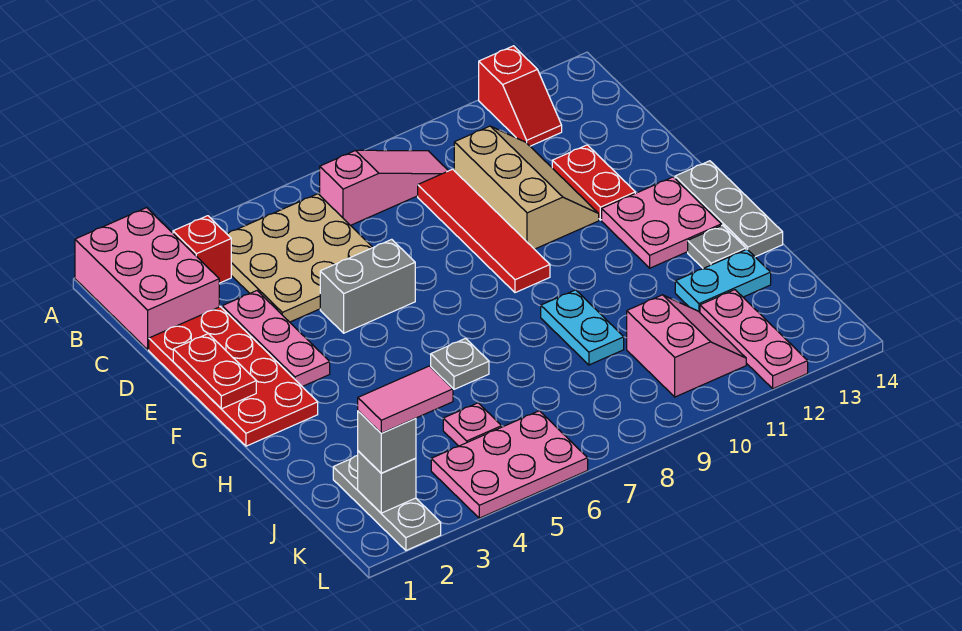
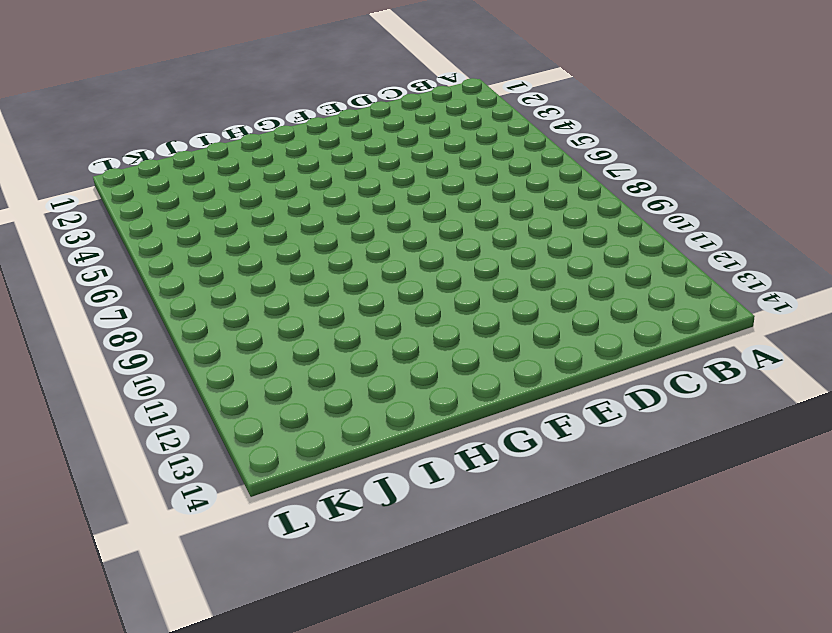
none -> pink 2x3 brick [75,208,219,350]
none -> red 1x2 slope [479,46,562,146]
none -> red 1x1 brick [173,216,231,283]

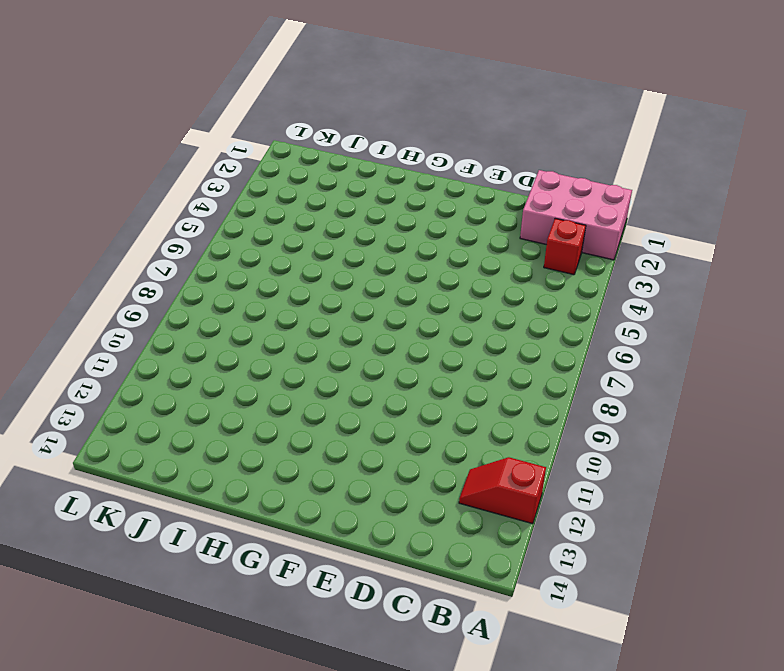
none -> tan 3x3 plate [227,194,373,322]
none -> pink 1x3 slope [320,150,448,225]
none -> red 1x4 tile [418,169,550,293]

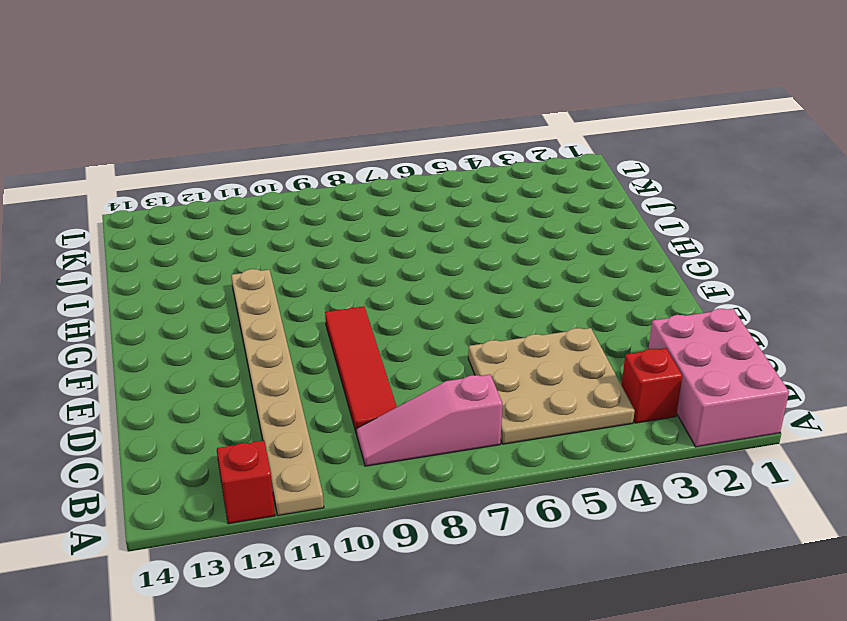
tan 1x8 plate [231,269,324,515] -> tan 2x3 slope [454,126,599,249]
none -> red 2x4 plate [149,307,318,446]
none -> pink 1x3 plate [222,291,330,387]
none -> red 1x2 plate [552,145,635,220]

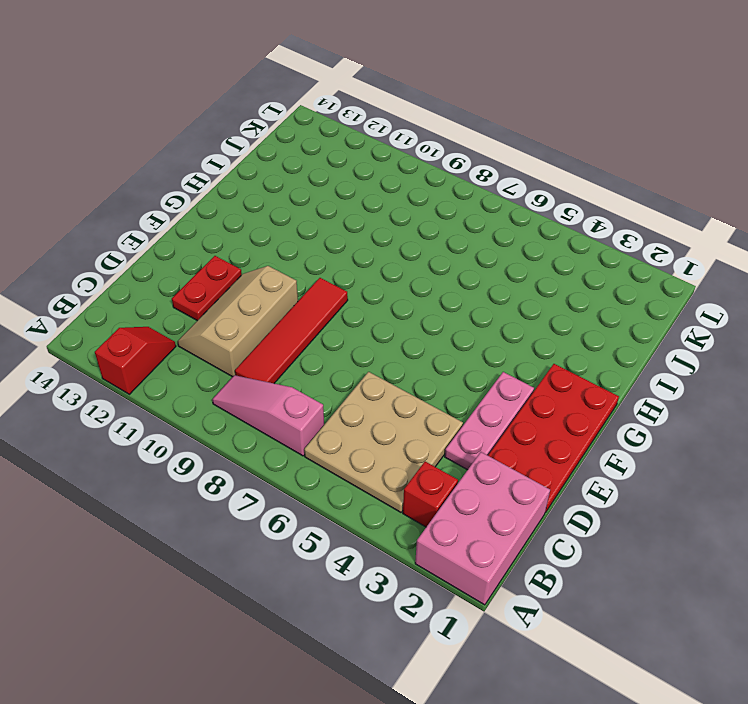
none -> grey 1x2 brick [320,239,415,333]
none -> pink 2x2 plate [602,177,721,268]
none -> grey 1x3 plate [675,161,783,257]

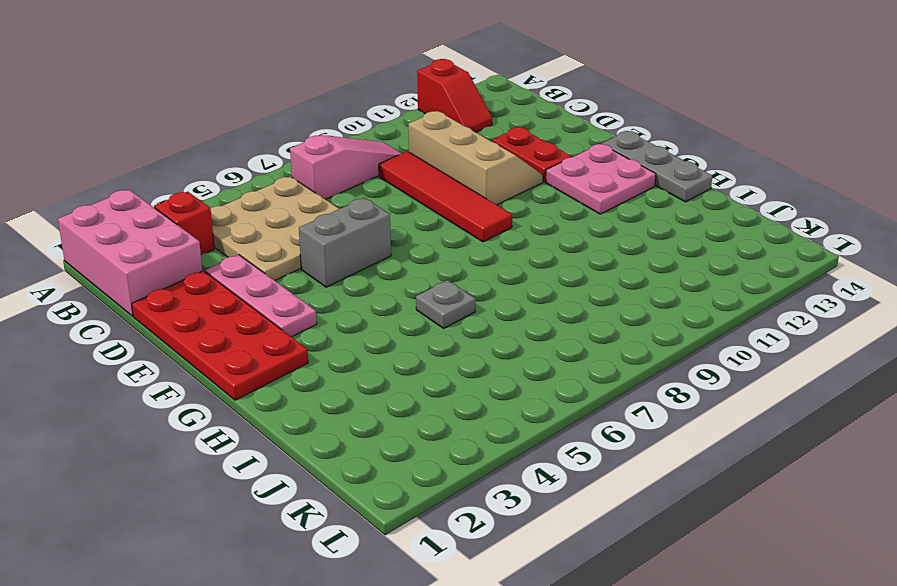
none -> cyan 1x2 plate [541,290,624,365]
none -> grey 1x1 plate [688,225,746,268]
none -> cyan 1x2 plate [675,249,771,312]

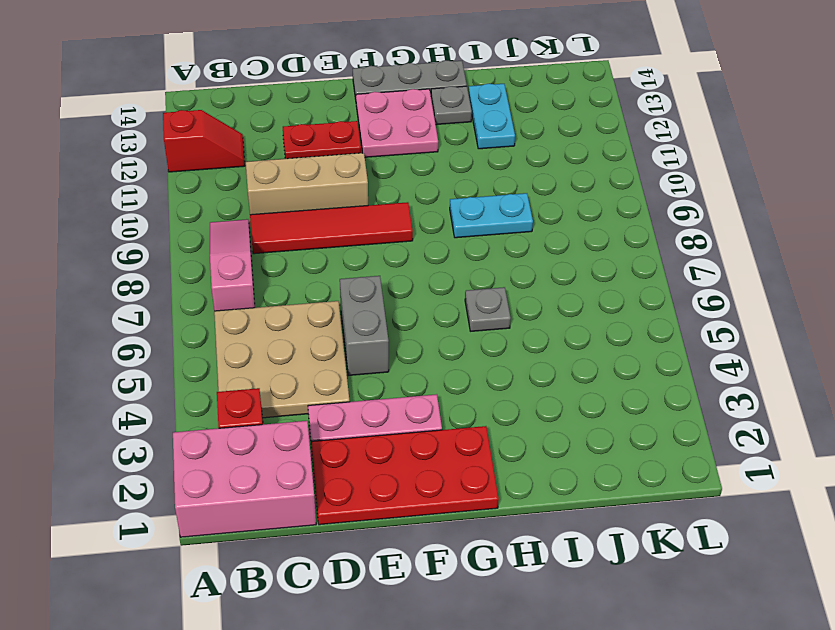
none -> grey 1x3 plate [333,456,441,550]
none -> pink 1x1 plate [443,403,502,446]
none -> pink 2x2 slope [627,295,746,397]

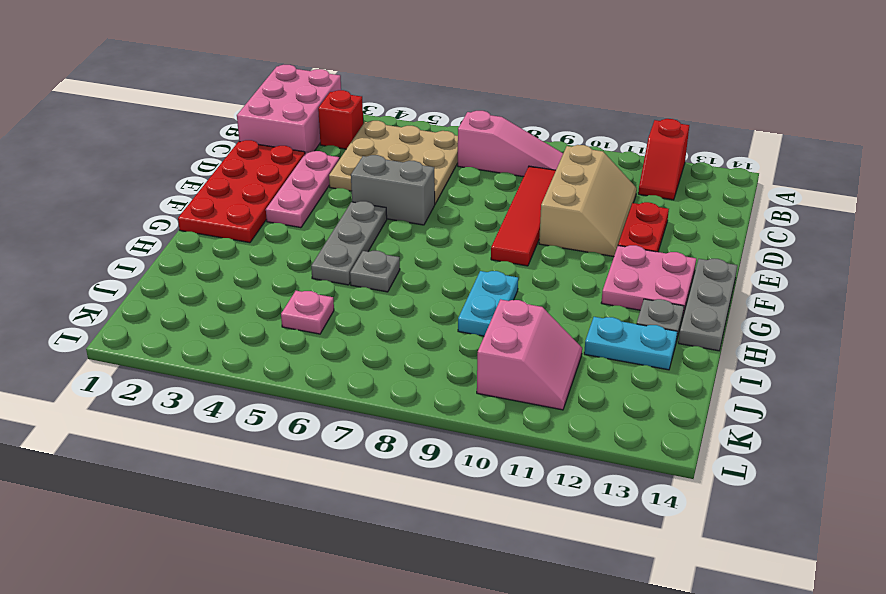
grey 1x3 plate [311,201,387,285] -> grey 1x3 plate moved to [333,456,441,550]
none -> pink 1x3 plate [700,290,808,389]
none -> pink 2x3 plate [431,411,588,518]
none -> red 1x2 plate [173,334,256,409]

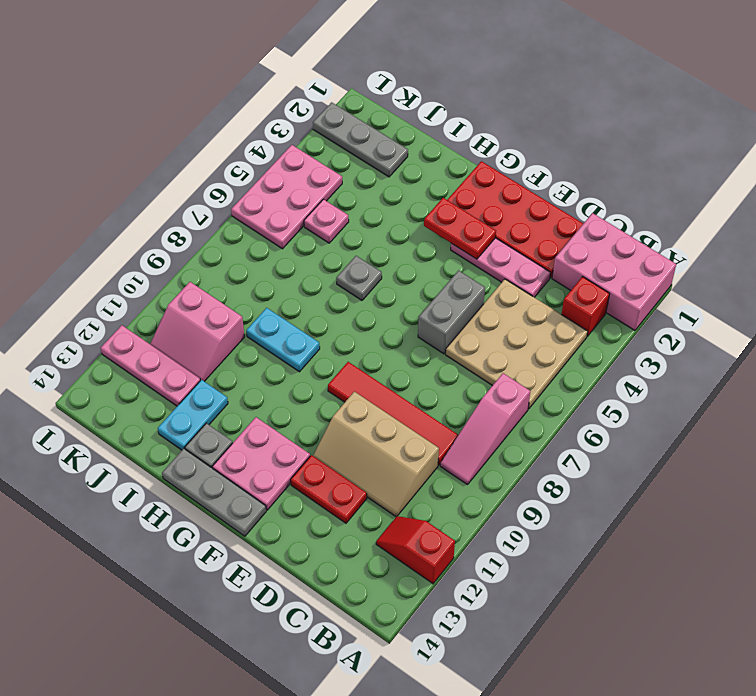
red 1x2 plate [424,198,496,259] -> red 1x2 plate moved to [173,334,256,409]
none -> grey 1x1 brick [358,451,416,513]
none -> grey 1x1 brick [358,411,416,473]
none -> pink 1x2 tile [358,366,453,433]

